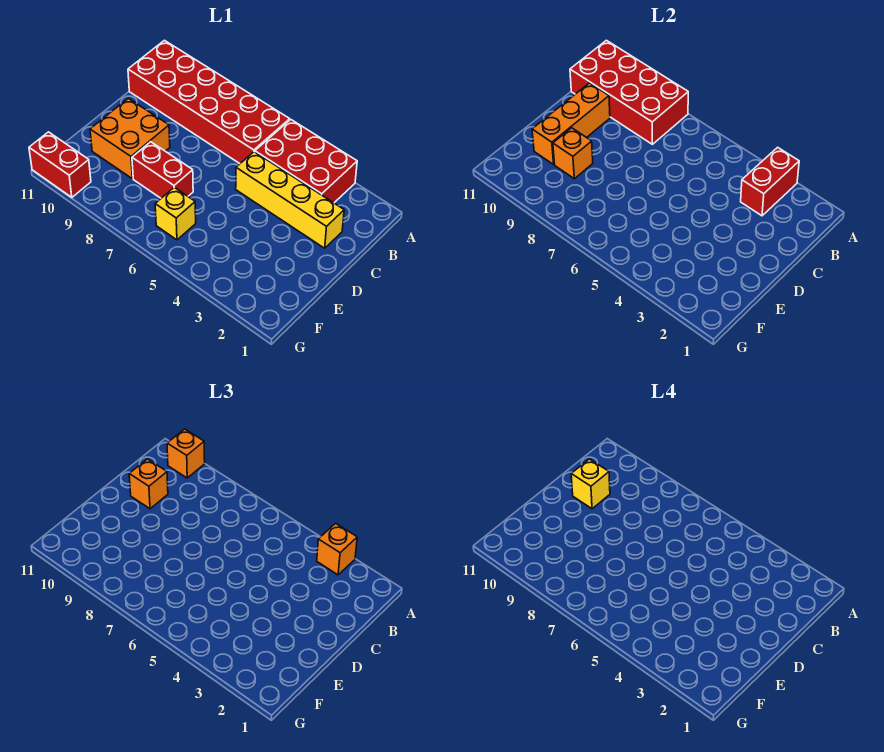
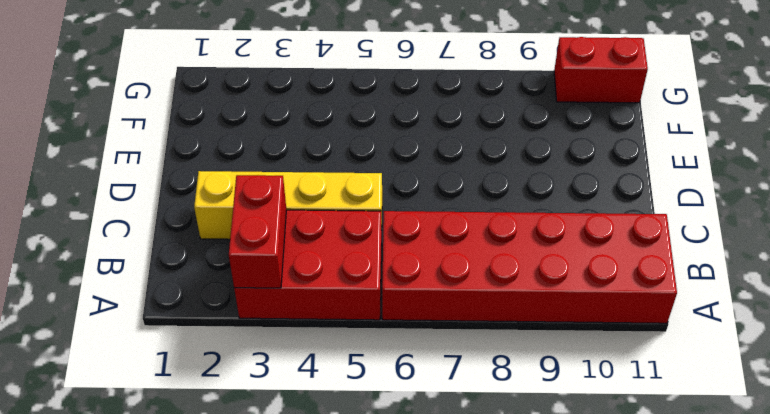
none -> orange 2x2 brick [90,98,170,179]
none -> red 1x2 brick [132,142,193,198]
none -> yellow 1x1 brick [155,187,196,240]

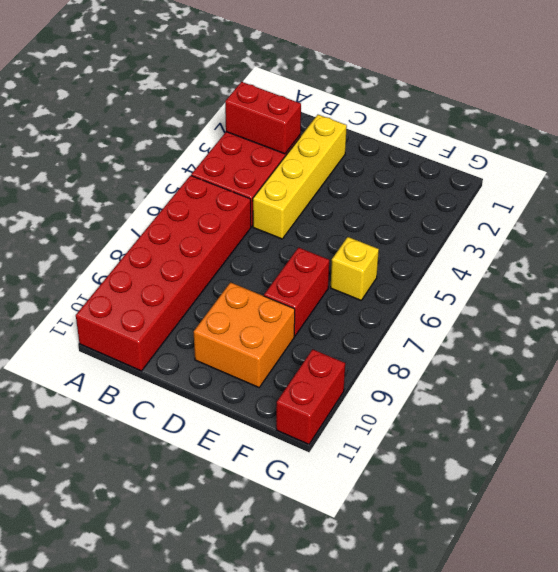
none -> red 2x4 brick [570,40,688,144]
none -> orange 1x3 brick [532,83,610,164]
none -> orange 1x1 brick [553,128,593,179]

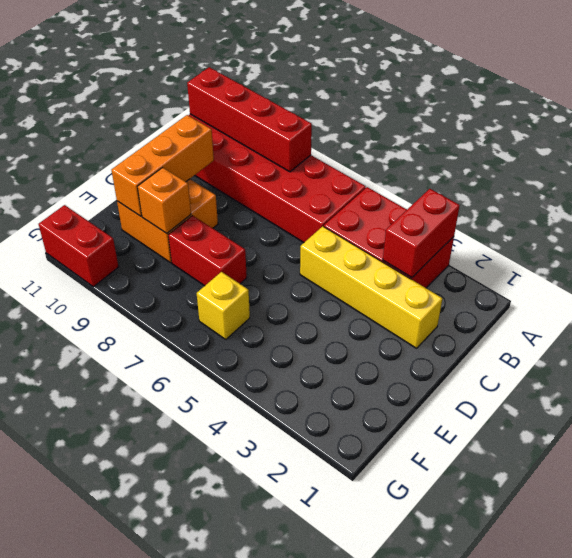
red 1x4 brick [187,67,312,172] -> red 2x4 brick [570,40,688,144]
none -> orange 1x1 brick [317,523,357,575]
none -> orange 1x1 brick [167,429,205,478]
none -> orange 1x1 brick [129,459,168,509]

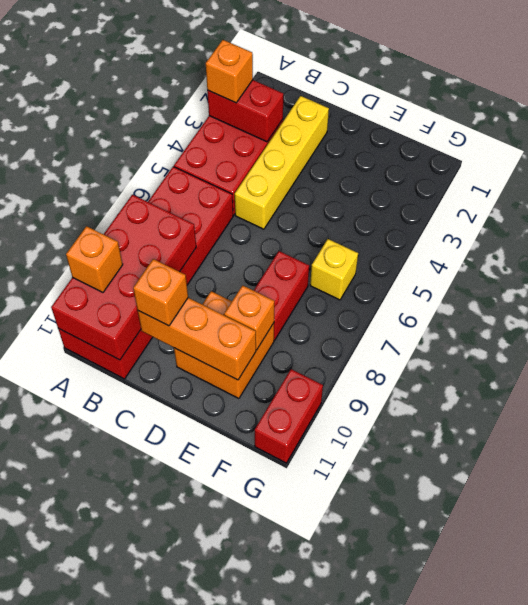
none -> yellow 1x1 brick [571,459,610,509]

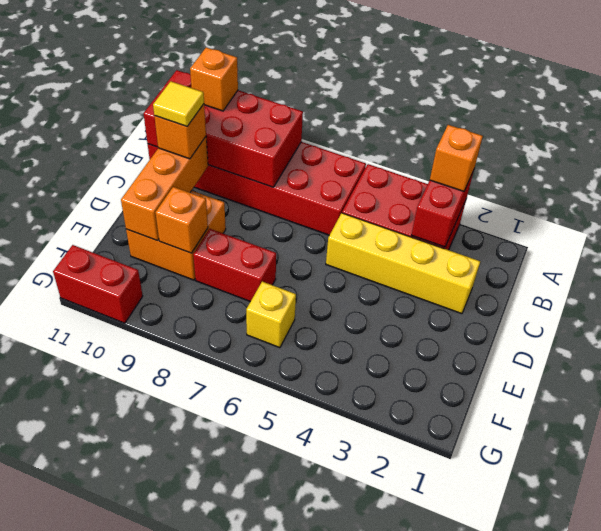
yellow 1x1 tile [153,81,204,126] -> yellow 1x1 brick [571,459,610,509]

